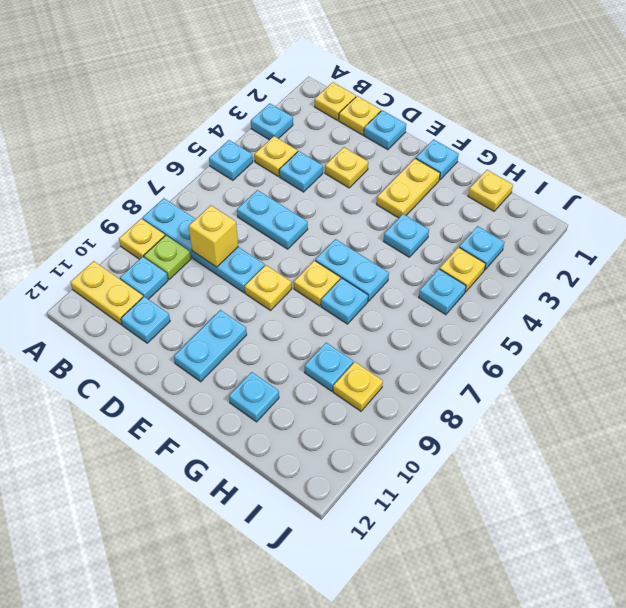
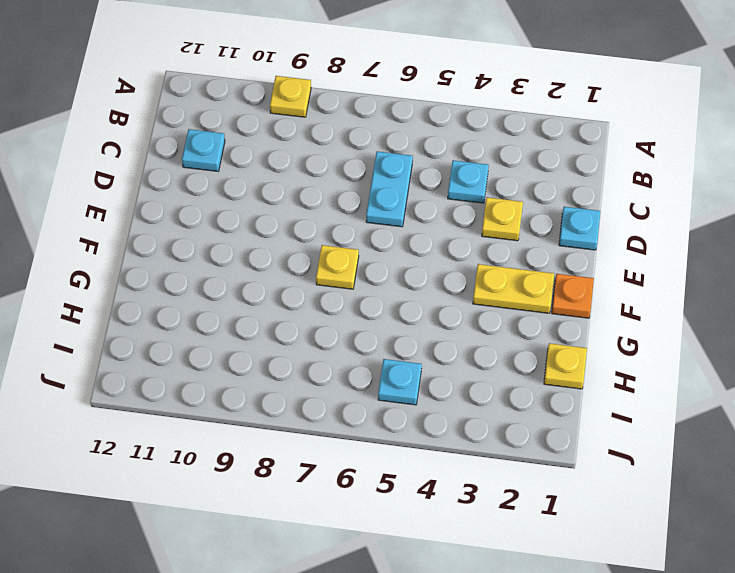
orange 1x1 plate [552,274,594,318] -> cyan 1x1 plate [416,139,459,180]
none -> cyan 1x1 plate [251,103,293,140]
none -> cyan 1x1 plate [209,140,253,180]
none -> cyan 1x4 plate [142,198,265,293]
none -> yellow 1x2 plate [70,261,143,325]

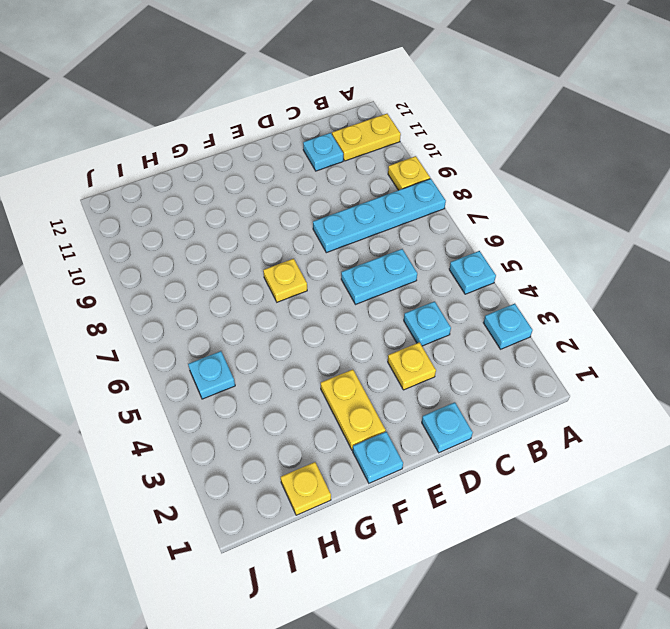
none -> yellow 1x1 plate [315,82,356,120]
none -> yellow 1x1 plate [254,136,298,176]
none -> lime 1x1 plate [144,235,191,280]
none -> cyan 1x1 plate [120,257,168,299]

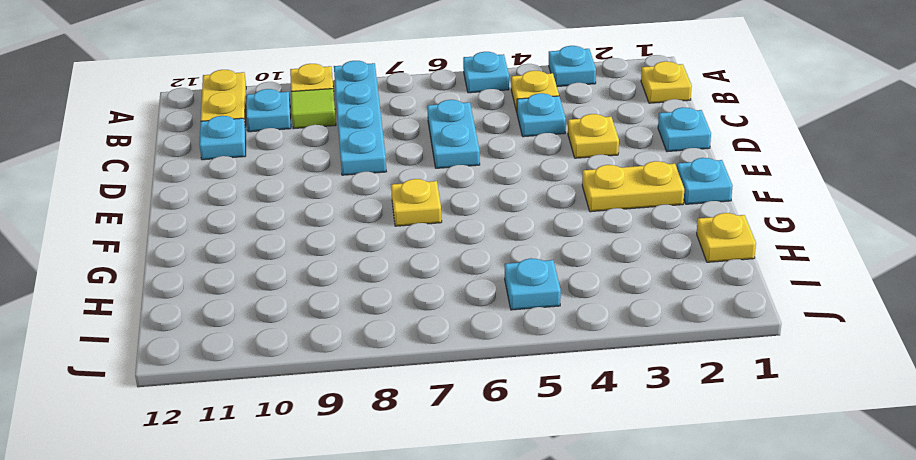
lime 1x1 tile [291,89,336,129] -> lime 1x1 plate [144,235,191,280]
none -> yellow 1x1 plate [339,96,381,135]
none -> yellow 1x1 plate [245,265,292,310]
none -> cyan 1x2 plate [174,310,247,382]
none -> cyan 1x2 plate [315,239,389,301]

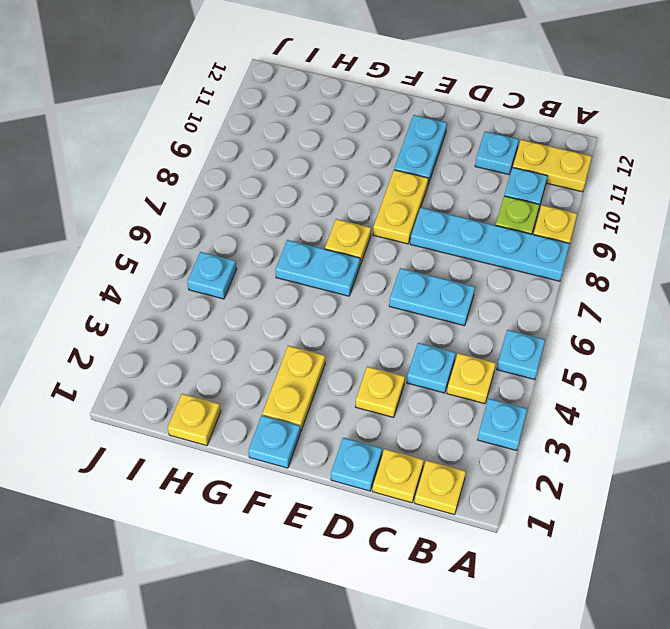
yellow 1x2 plate [373,170,428,244] -> yellow 1x1 plate [245,265,292,310]
none -> cyan 1x1 plate [384,214,429,257]
none -> cyan 1x1 plate [321,278,368,324]
none -> cyan 1x1 plate [229,372,279,422]
none -> cyan 1x1 plate [305,343,353,391]

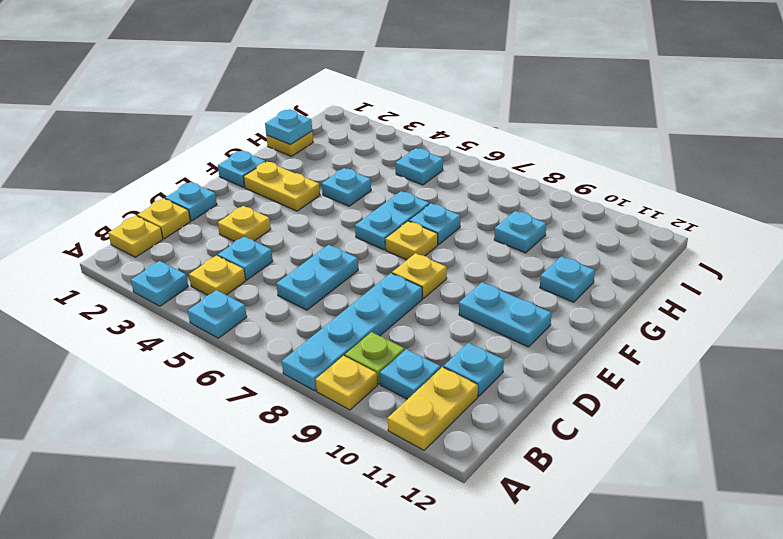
cyan 1x1 plate [265,110,312,144] -> cyan 1x1 plate moved to [459,226,505,270]
none -> yellow 1x1 plate [440,247,485,292]
none -> yellow 1x1 plate [333,362,383,411]
none -> yellow 1x1 brick [189,205,238,267]

